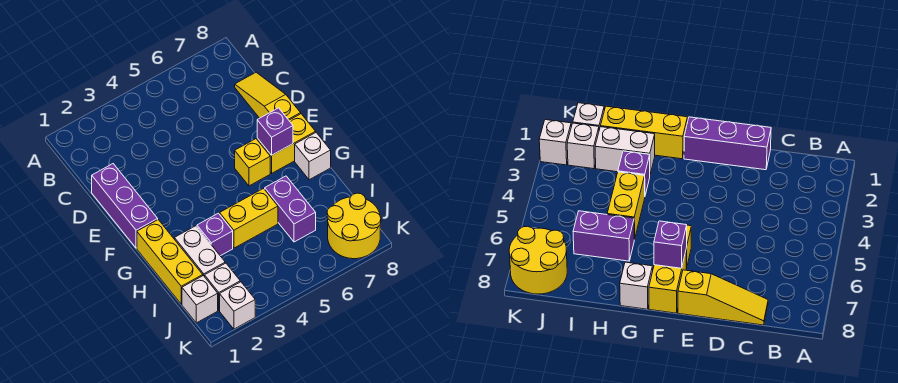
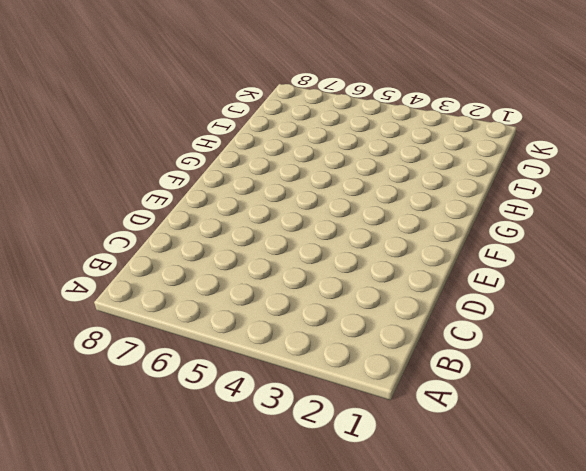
none -> yellow 1x3 slope [235,72,301,120]
none -> purple 1x3 brick [92,164,158,248]
none -> yellow 1x1 brick [235,139,270,186]

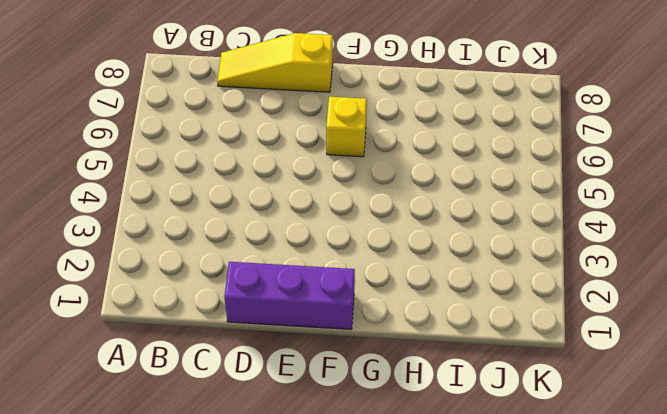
none -> yellow 1x2 brick [257,114,316,173]
none -> yellow 1x3 brick [137,220,203,304]
none -> white 1x1 brick [295,133,331,180]

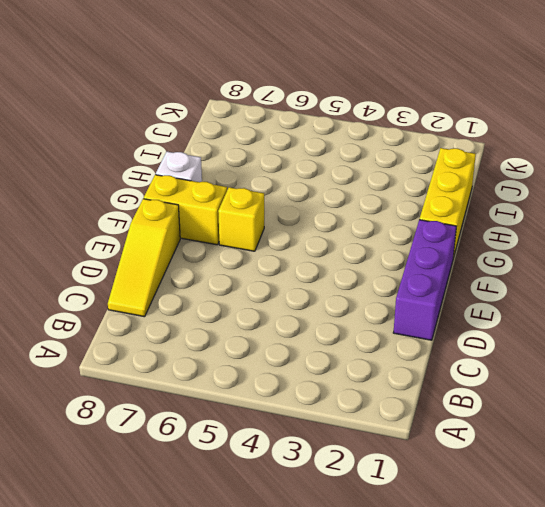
none -> white 1x2 brick [174,226,225,277]
none -> purple 1x1 brick [197,213,233,256]
none -> yellow 1x2 brick [220,189,278,248]

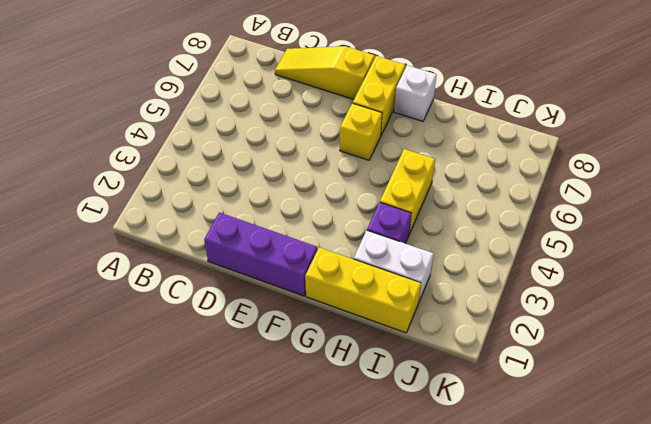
none -> purple 1x2 brick [265,176,316,242]
none -> white 1x1 brick [182,276,218,323]
none -> white 1x1 brick [205,263,240,310]

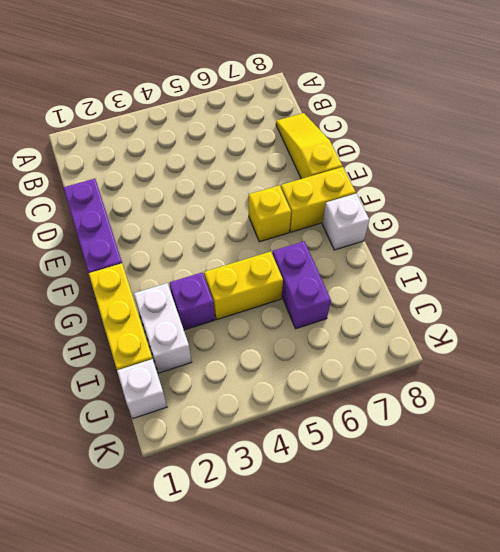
none -> white 1x1 brick [205,263,240,310]
none -> yellow 2x2 round brick [327,193,381,259]
none -> white 1x1 brick [220,282,255,329]

